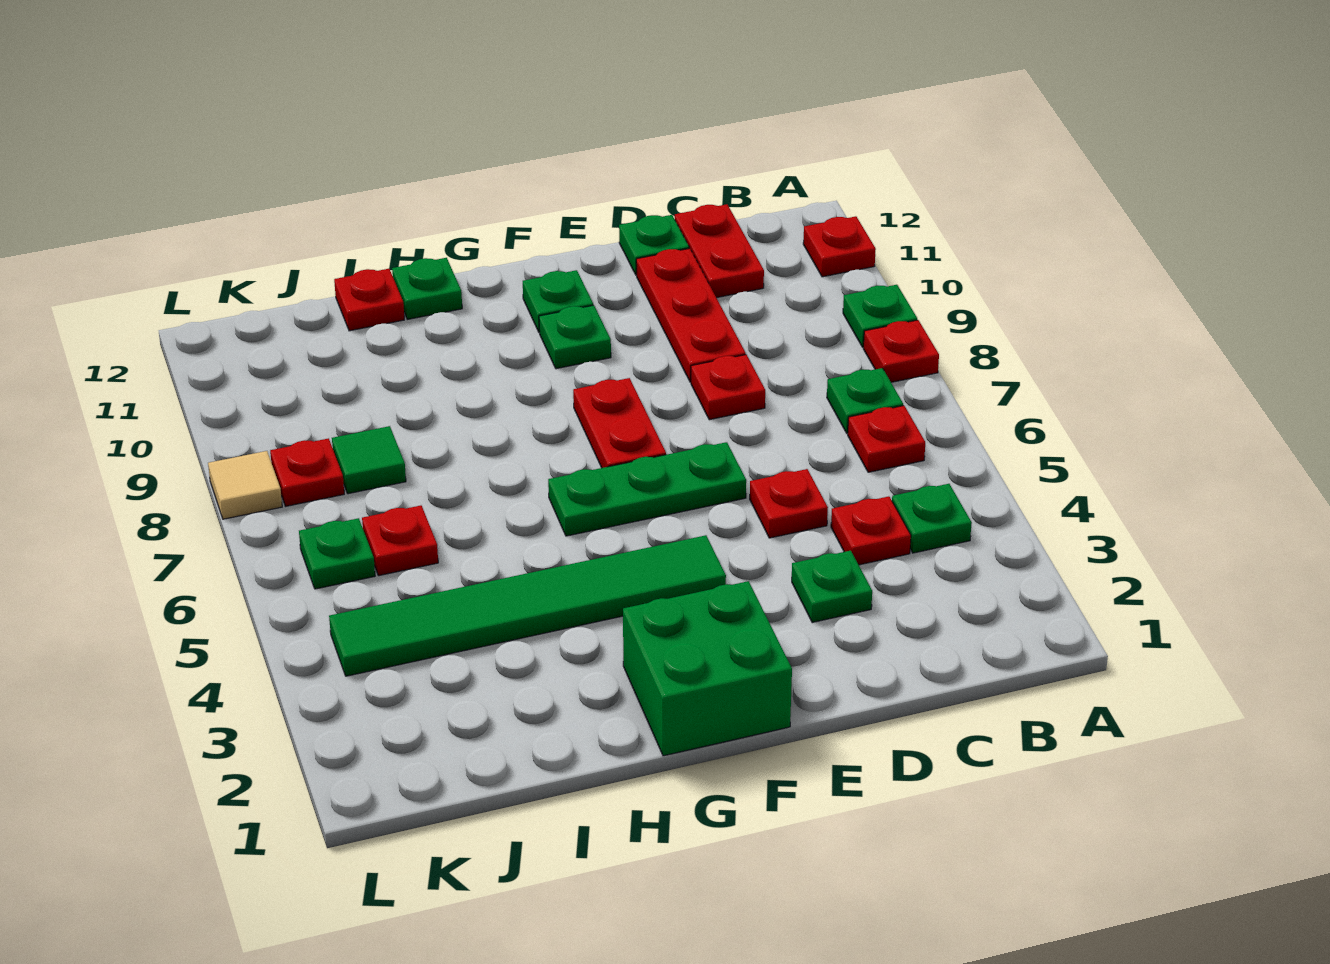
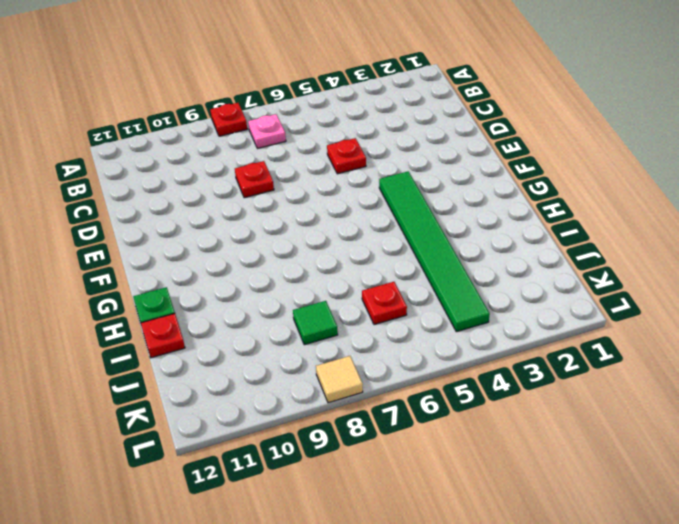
pink 1x1 plate [248,114,286,148] -> green 1x1 plate [827,368,903,433]
none -> green 1x1 plate [843,285,917,347]
none -> red 1x1 plate [803,216,876,277]
none -> green 1x1 plate [892,484,972,553]

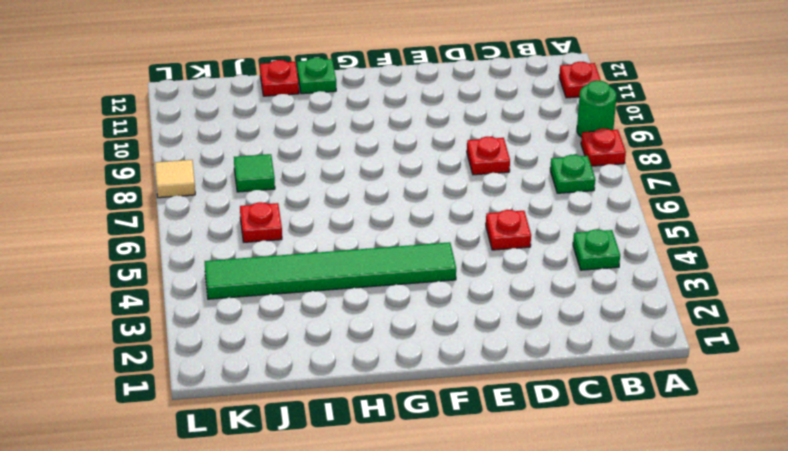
green 1x1 round brick [577,80,617,137] -> green 1x1 plate [843,285,917,347]
none -> red 1x1 plate [848,406,925,472]
none -> red 1x1 plate [831,496,911,565]
none -> red 1x2 plate [675,204,764,298]

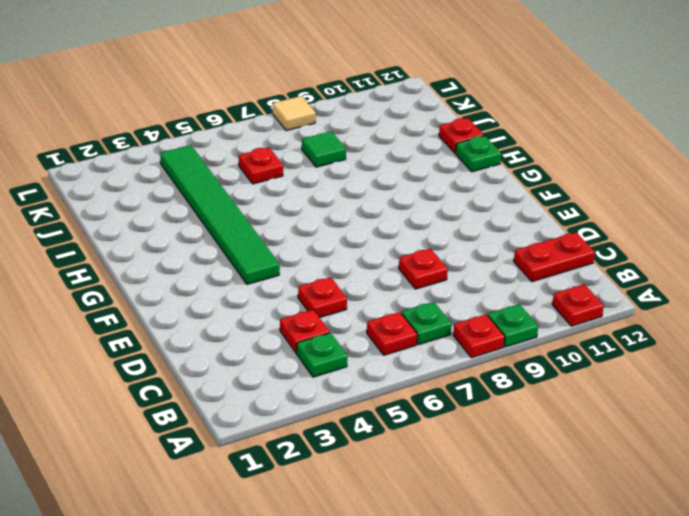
none -> green 1x1 plate [792,551,872,622]
none -> red 1x3 plate [636,248,746,382]
none -> green 1x1 plate [619,215,689,275]

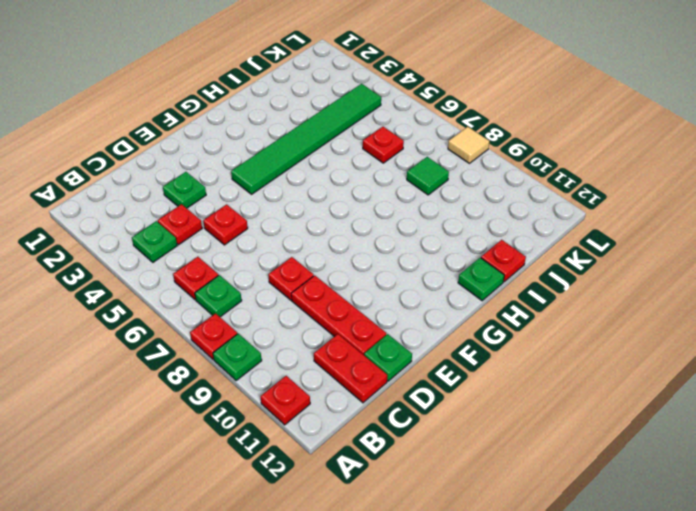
none -> green 1x3 plate [548,442,746,536]
none -> green 2x2 brick [623,581,792,756]
none -> red 1x2 plate [573,378,666,468]

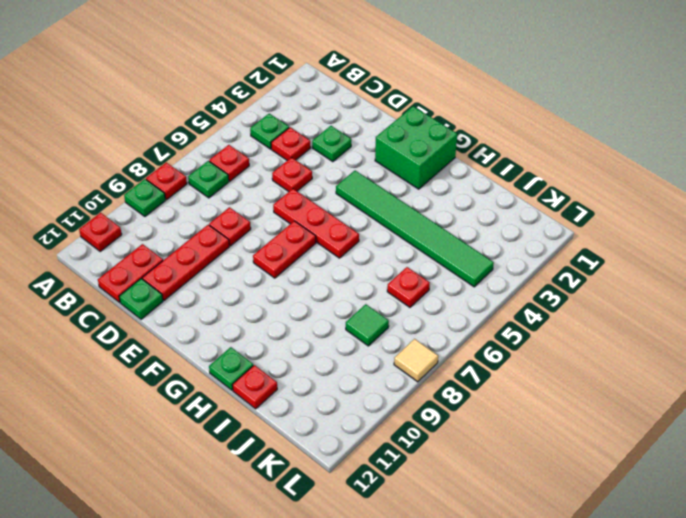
red 1x3 plate [273,189,359,258] -> green 1x3 plate [548,442,746,536]
none -> green 1x1 plate [539,305,611,369]
none -> green 1x1 plate [523,270,593,332]
none -> green 1x1 plate [299,518,375,589]

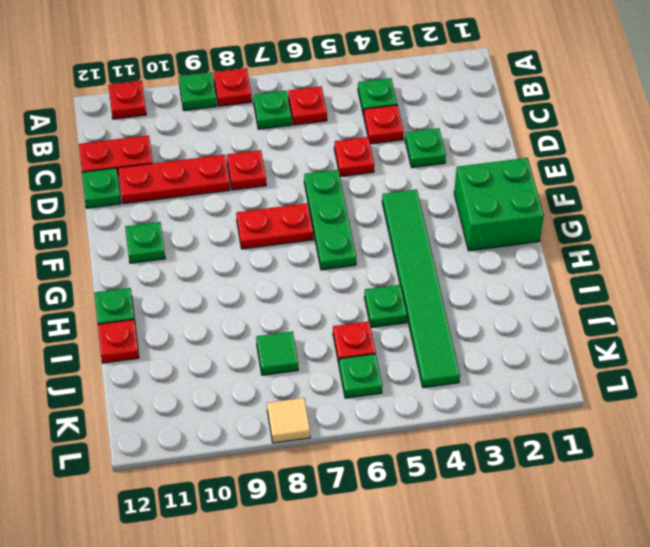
green 1x1 plate [364,285,407,327] -> green 1x1 plate moved to [539,305,611,369]
none -> red 1x1 plate [270,438,344,506]

